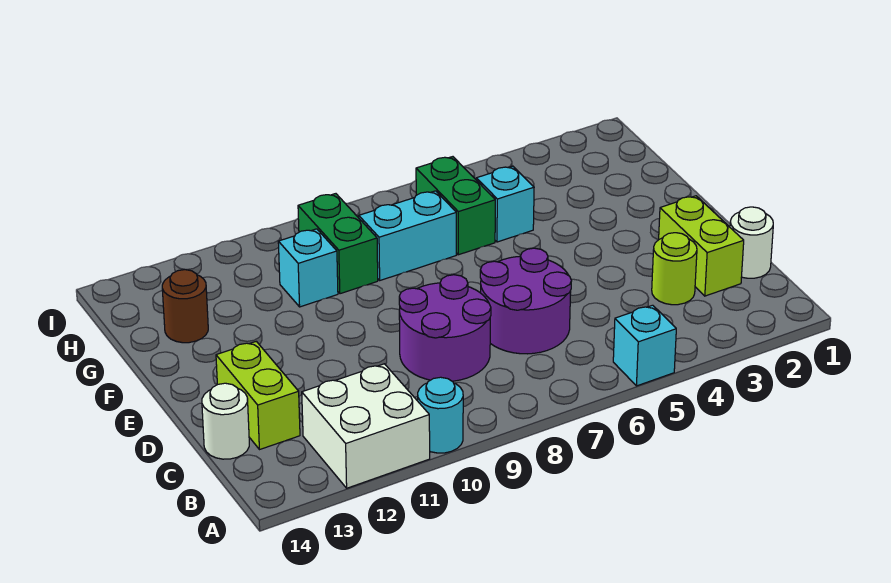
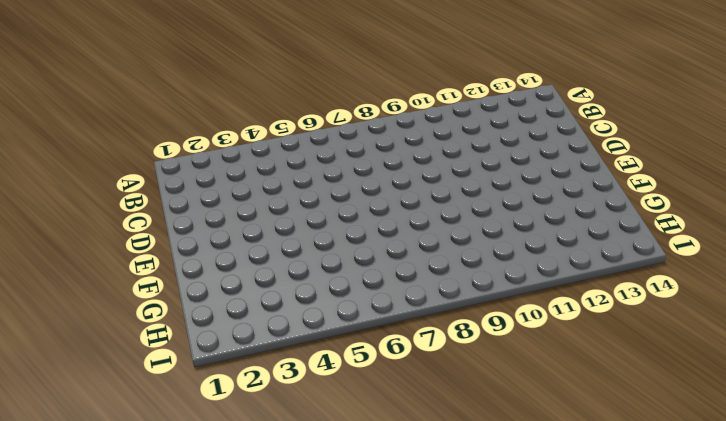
none -> cyan 1x1 brick [613,305,676,386]
none -> cyan 1x1 round brick [418,377,463,453]
none -> white 2x2 brick [302,364,430,488]

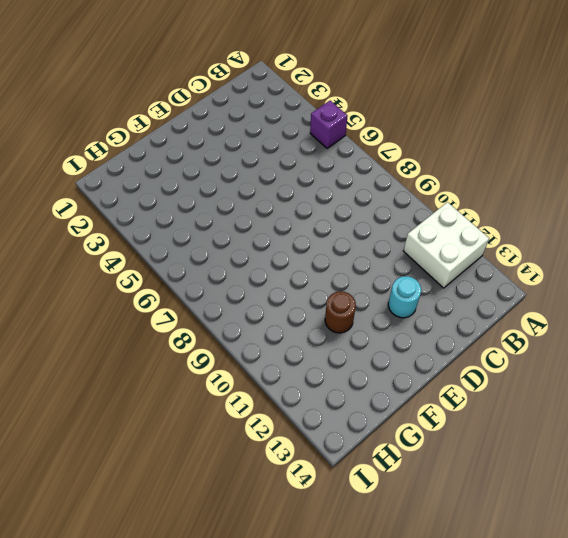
purple 1x1 brick [310,101,348,148] -> cyan 1x1 brick [613,305,676,386]
cyan 1x1 round brick [388,276,421,318] -> cyan 1x1 round brick moved to [418,377,463,453]
brown 1x1 round brick [325,291,356,333] -> brown 1x1 round brick moved to [162,270,208,343]
none -> white 1x1 round brick [730,207,773,278]
none -> lime 1x2 brick [659,196,744,296]
none -> lime 1x1 round brick [652,233,697,305]

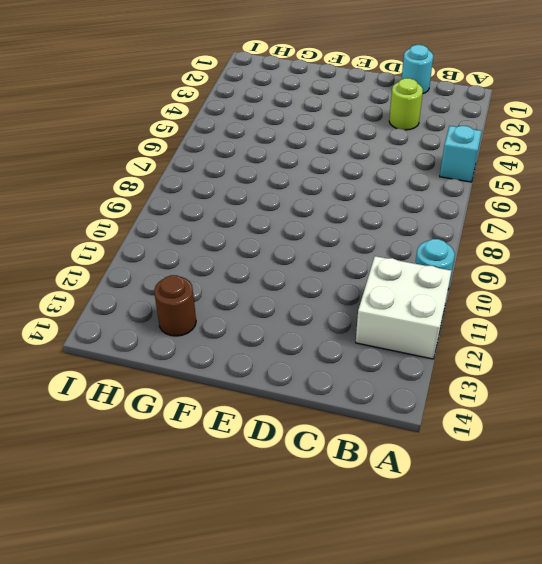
cyan 1x1 round brick [402,45,433,93] -> white 1x1 round brick [730,207,773,278]
none -> lime 1x2 brick [659,196,744,296]
none -> purple 2x2 round brick [480,248,571,354]
none -> purple 2x2 round brick [399,275,491,381]

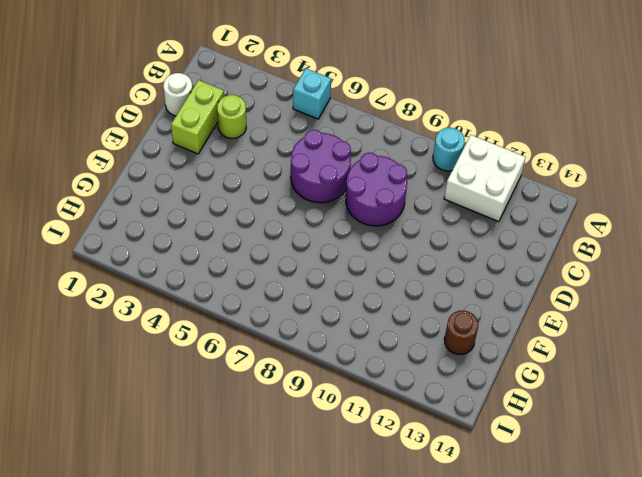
none -> lime 1x2 brick [216,341,300,450]
none -> white 1x1 round brick [202,383,249,459]
none -> cyan 1x1 brick [476,166,534,242]

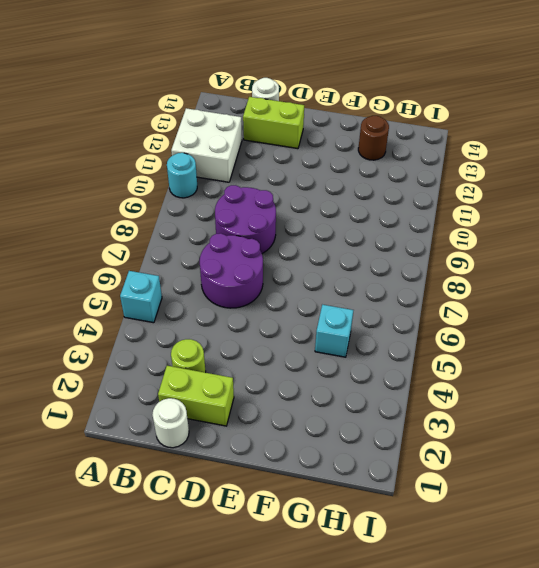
none -> green 1x2 brick [416,157,495,255]
none -> cyan 1x2 brick [359,191,456,280]
none -> green 1x2 brick [298,194,378,294]

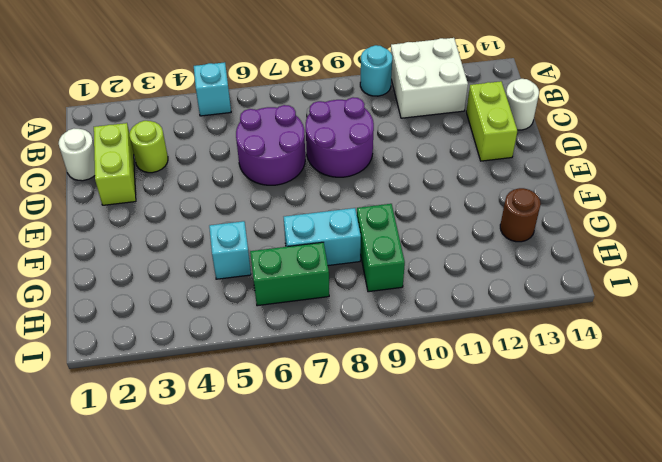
green 1x2 brick [250,242,329,306] -> green 1x2 brick turned to [416,157,495,255]
none -> cyan 1x1 brick [278,229,338,307]

